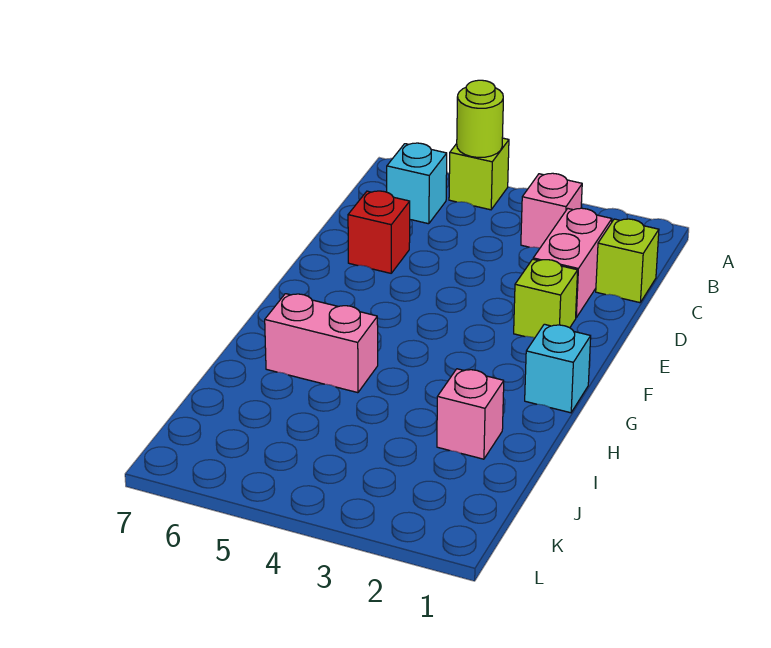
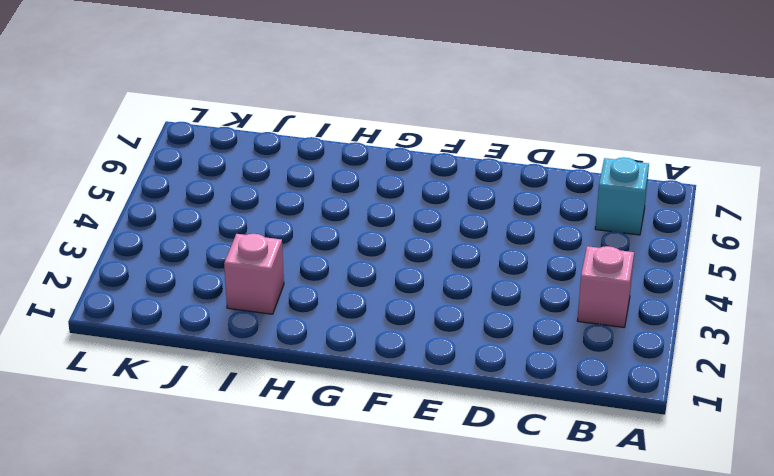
none -> lime 1x1 brick [449,138,509,210]
none -> lime 1x1 brick [596,219,659,303]

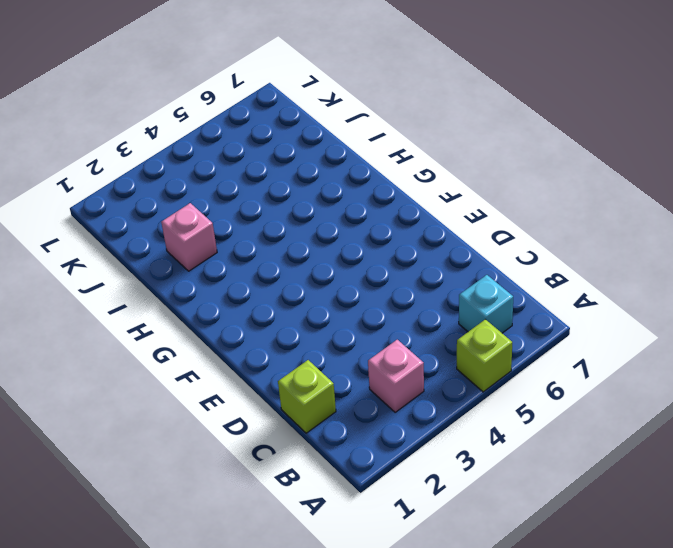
none -> pink 1x2 brick [533,208,612,318]
none -> red 1x1 brick [348,191,410,273]

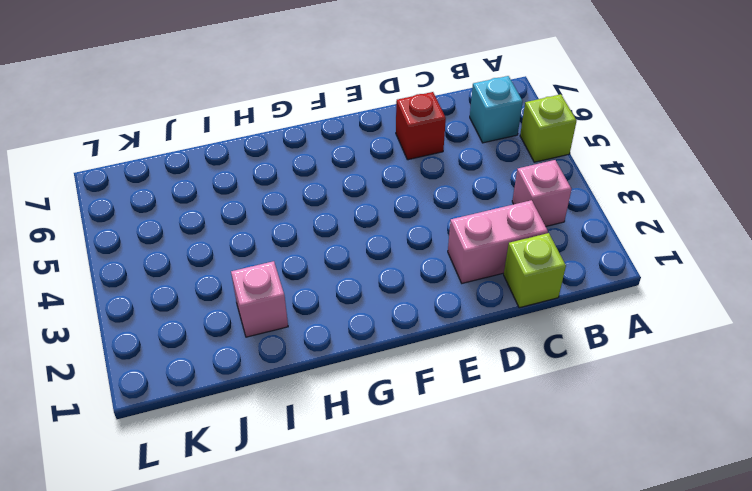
none -> lime 1x1 brick [514,259,578,338]
none -> cyan 1x1 brick [525,324,591,413]

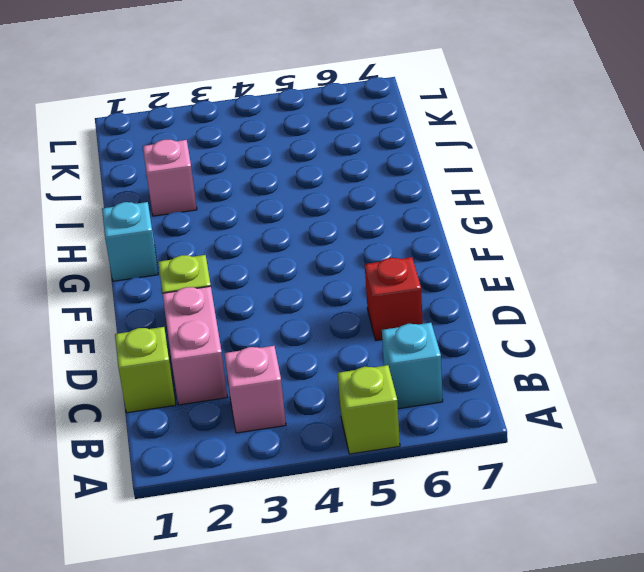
none -> pink 1x2 brick [265,294,378,393]
none -> lime 1x1 round brick [457,80,503,158]

